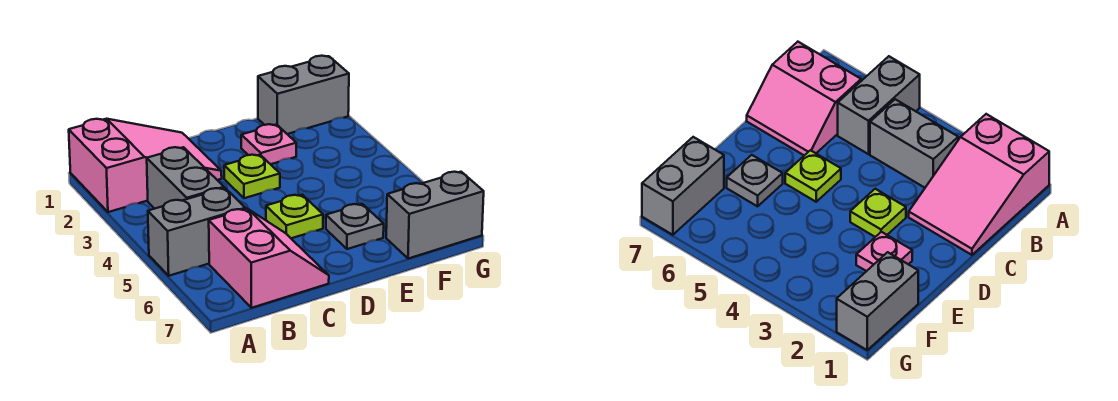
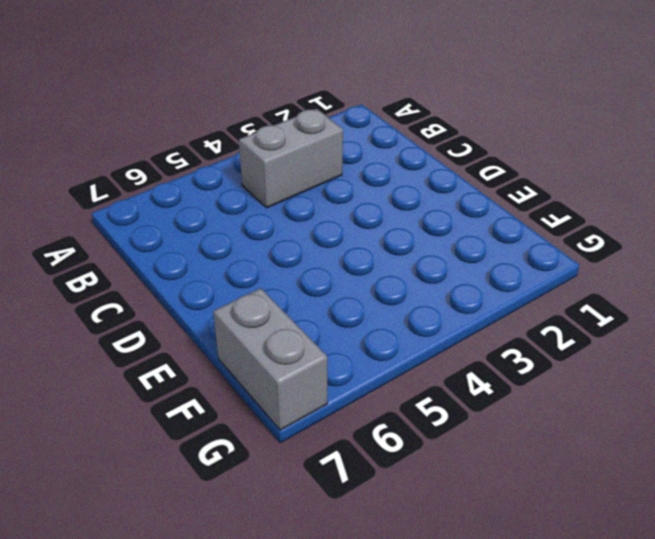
none -> pink 2x3 slope [69,119,222,212]
none -> grey 1x2 brick [148,188,245,276]

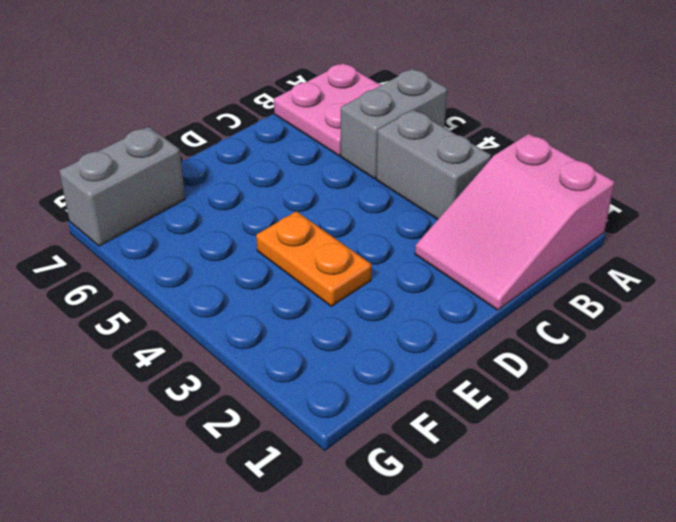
pink 2x2 plate [274,63,382,156] -> pink 2x2 slope [209,209,329,308]
orange 1x2 plate [256,211,372,306] -> none
none -> lime 1x1 plate [224,155,280,198]
none -> lime 1x1 plate [266,195,323,238]

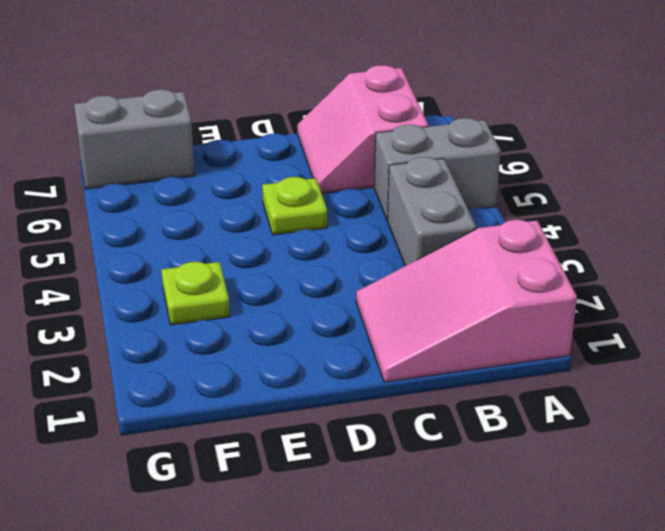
lime 1x1 plate [162,262,230,325] -> lime 1x1 plate moved to [224,155,280,198]
none -> pink 1x1 plate [241,124,296,164]
none -> grey 1x1 plate [326,204,384,249]

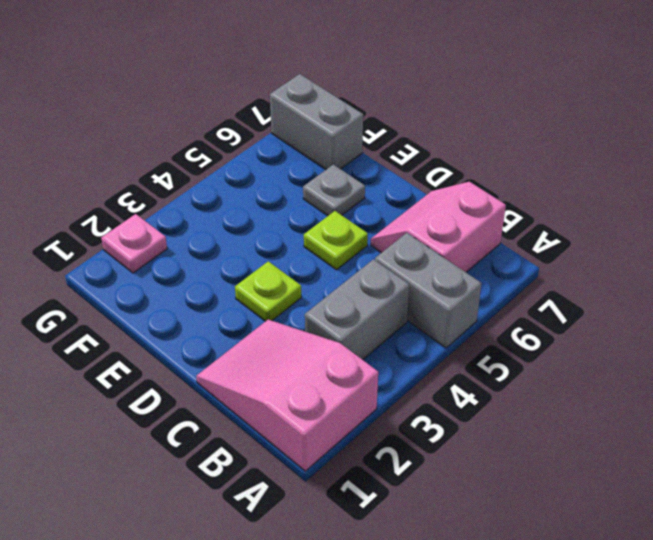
pink 1x1 plate [101,214,167,273] -> pink 1x1 plate moved to [241,124,296,164]
none -> grey 1x2 brick [258,56,349,134]

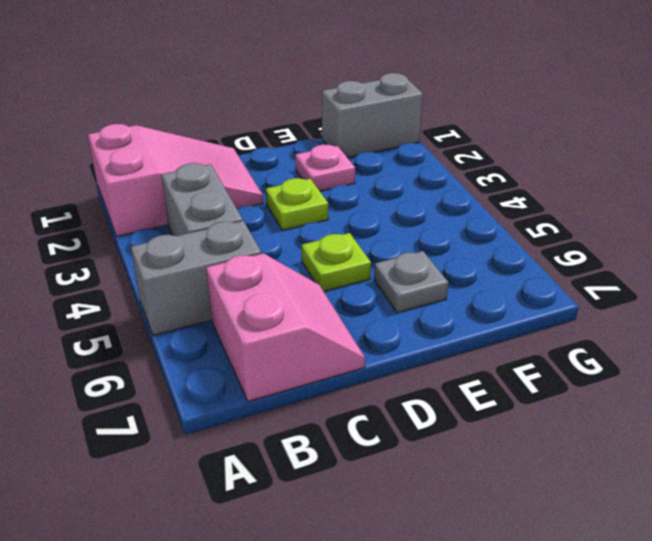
none -> grey 1x2 brick [386,172,484,259]

